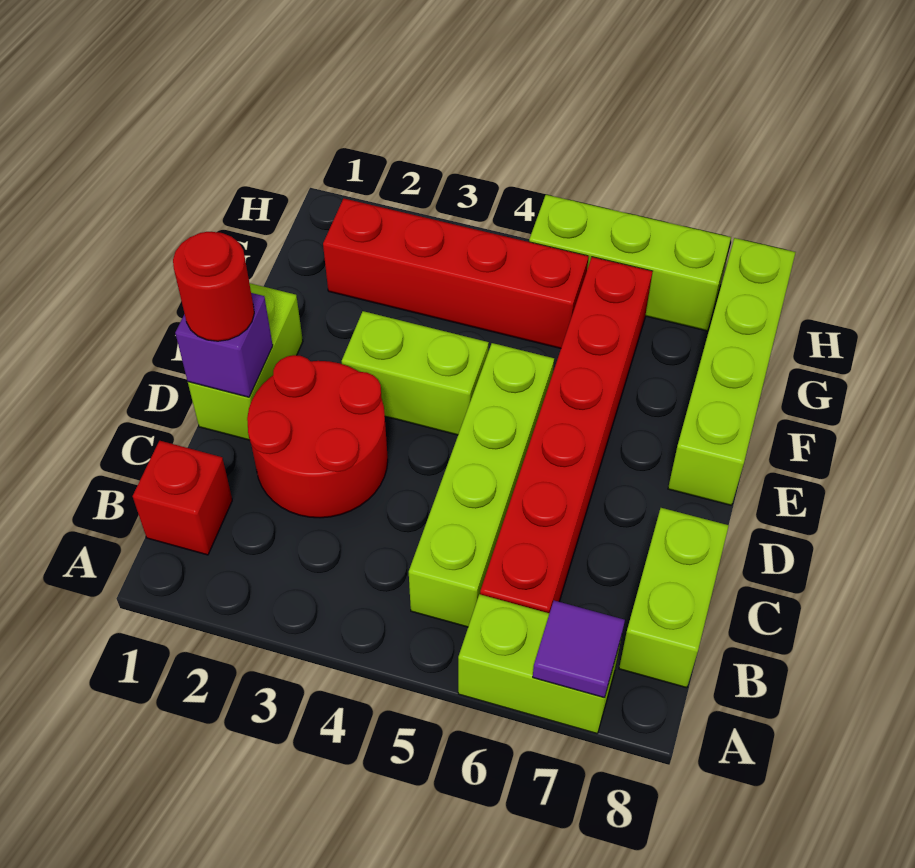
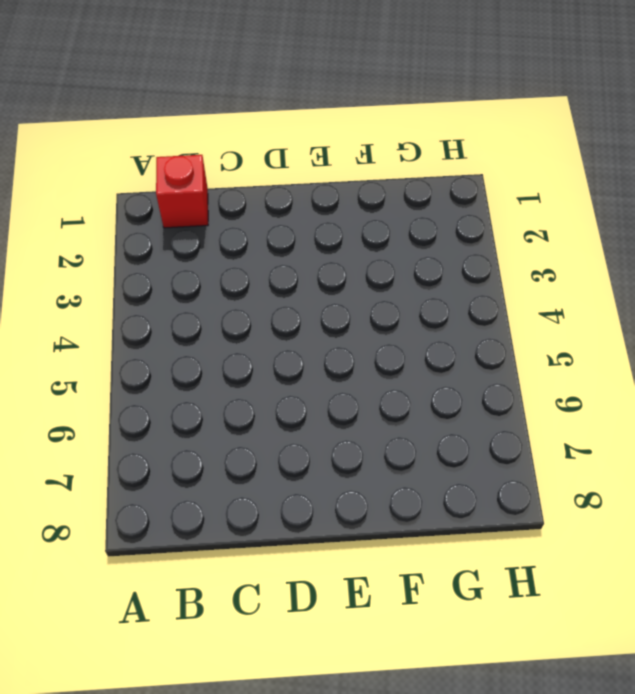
none -> lime 1x2 brick [458,594,621,733]
none -> lime 1x4 brick [409,343,554,627]
none -> red 1x6 brick [480,257,653,613]

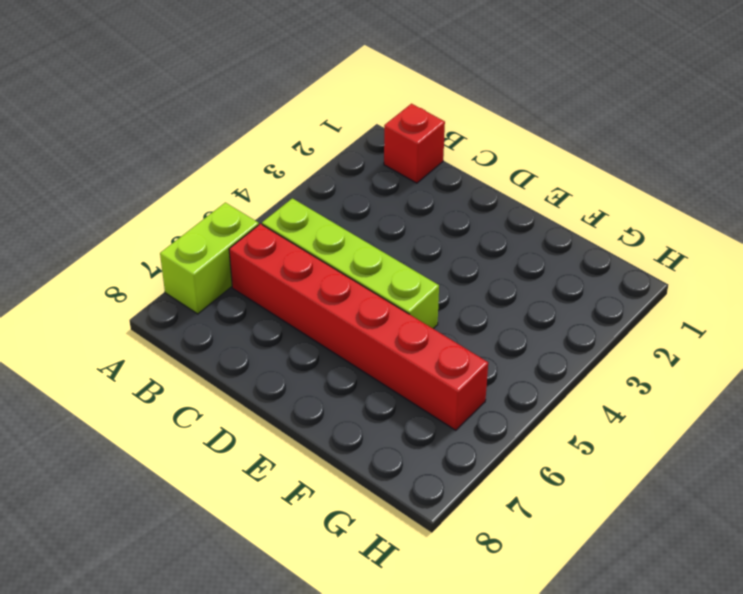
none -> lime 1x2 brick [619,508,729,688]
none -> red 2x2 round brick [247,355,388,518]
none -> lime 1x2 brick [188,283,303,440]

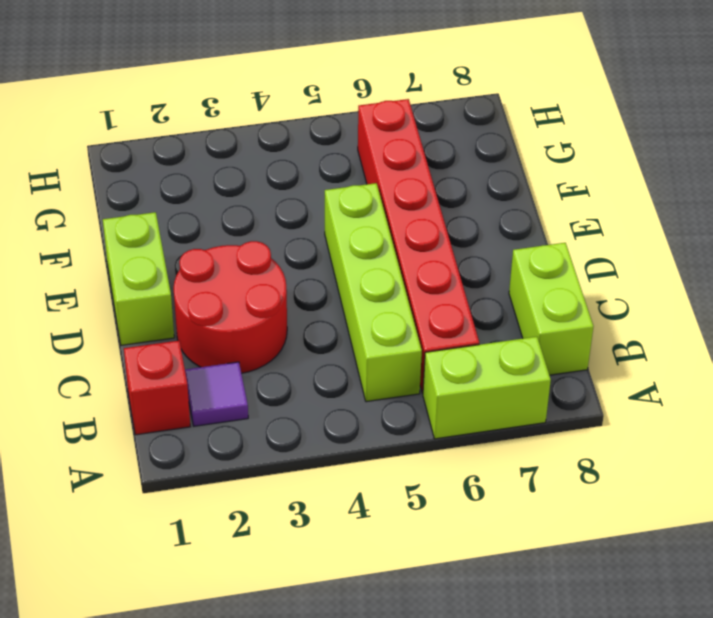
purple 1x1 tile [185,362,248,426] -> purple 1x1 tile moved to [533,601,625,698]
none -> lime 1x2 brick [342,311,489,435]
none -> lime 1x4 brick [668,238,796,505]
none -> red 1x4 brick [323,199,589,348]

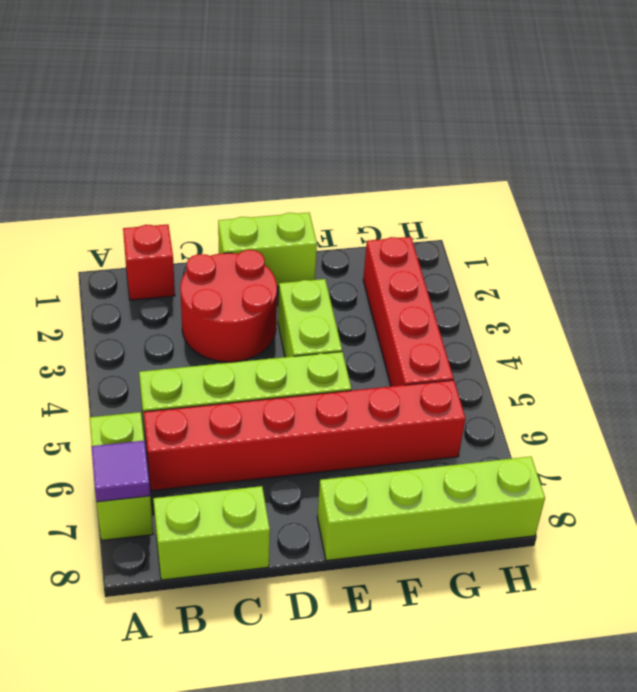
none -> lime 1x3 brick [529,195,731,331]
none -> purple 1x1 brick [175,293,273,397]
none -> red 1x1 round brick [173,232,254,341]

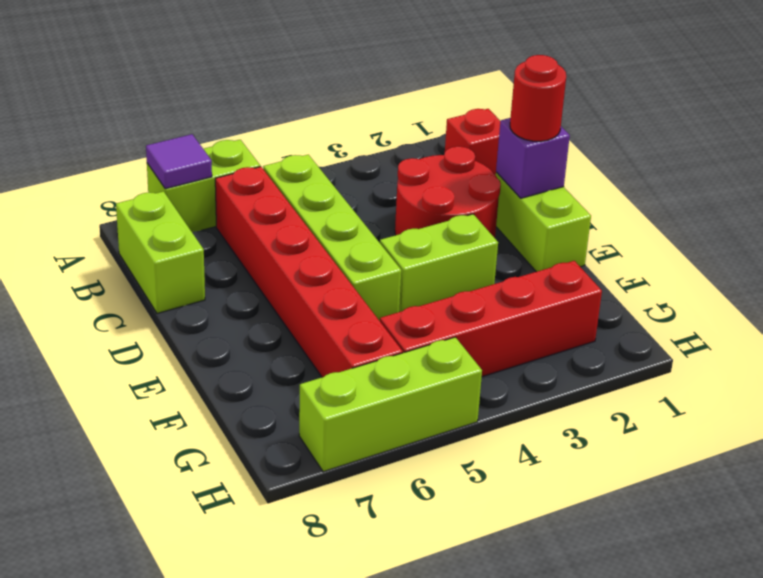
none -> lime 1x4 brick [668,238,796,505]

